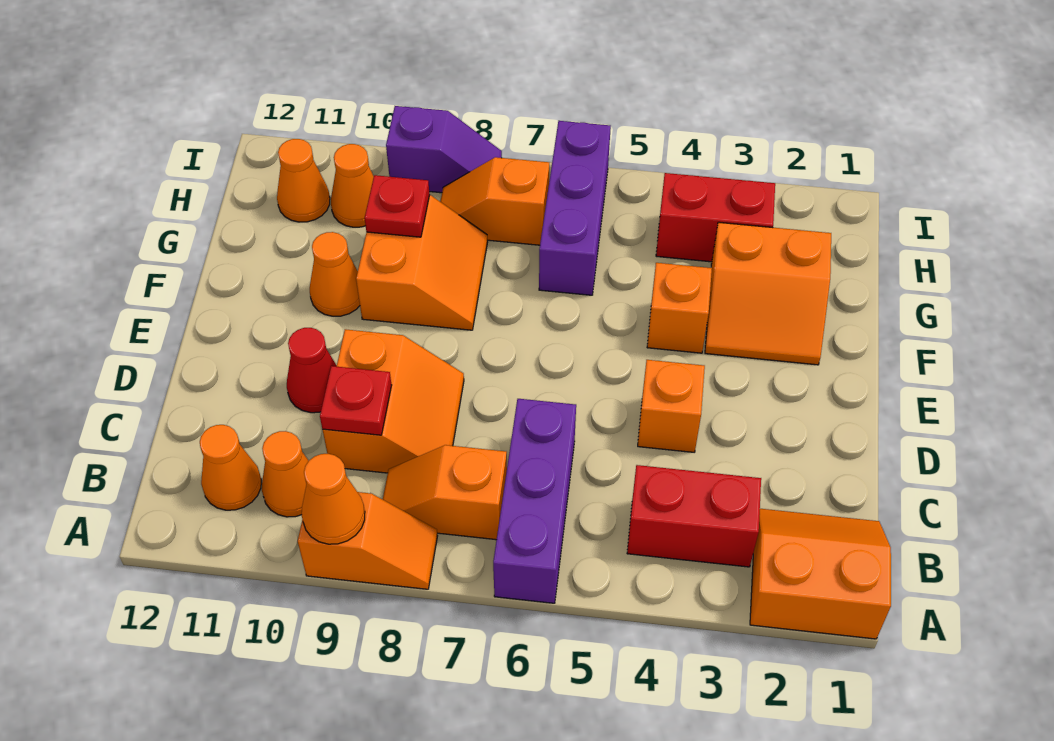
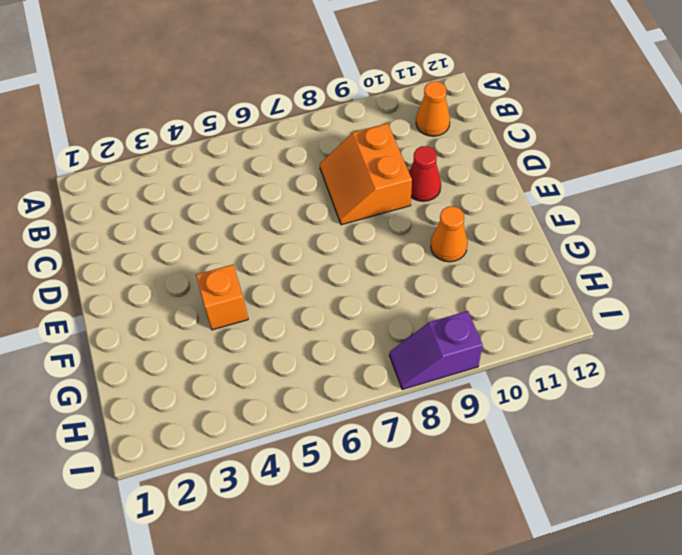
none -> orange 2x2 slope [750,509,891,639]
none -> purple 1x3 brick [493,399,576,603]
none -> orange 1x2 slope [298,492,438,589]

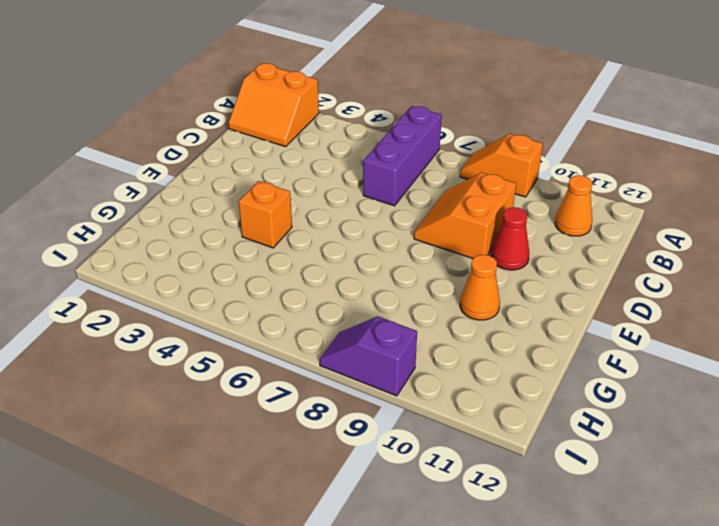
none -> red 1x2 brick [627,465,761,567]
none -> orange 1x2 slope [383,445,507,540]
none -> orange 1x1 cone [262,431,309,517]

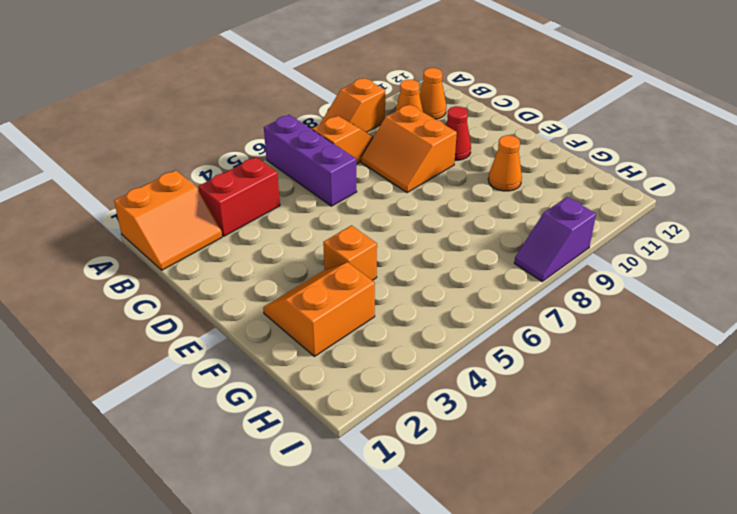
none -> orange 1x1 brick [638,360,705,452]
none -> orange 2x2 slope [356,195,488,330]
none -> purple 1x3 brick [539,121,611,295]

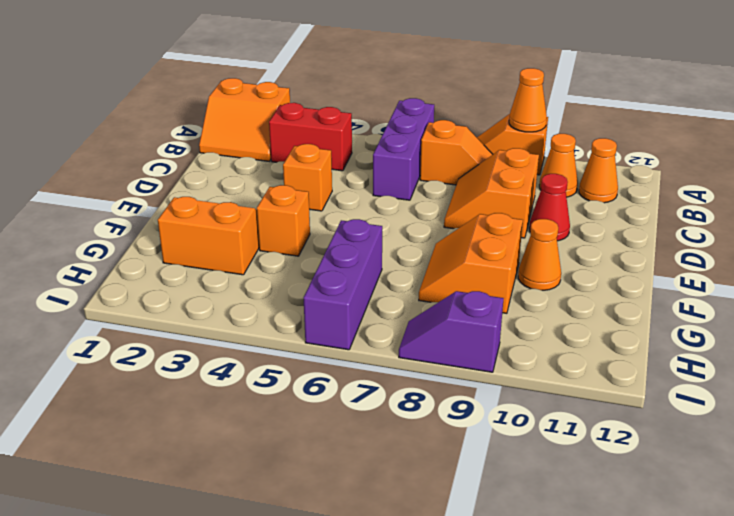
none -> red 1x2 brick [656,173,775,262]
none -> orange 1x2 slope [440,157,549,245]
none -> orange 1x1 cone [331,144,374,227]

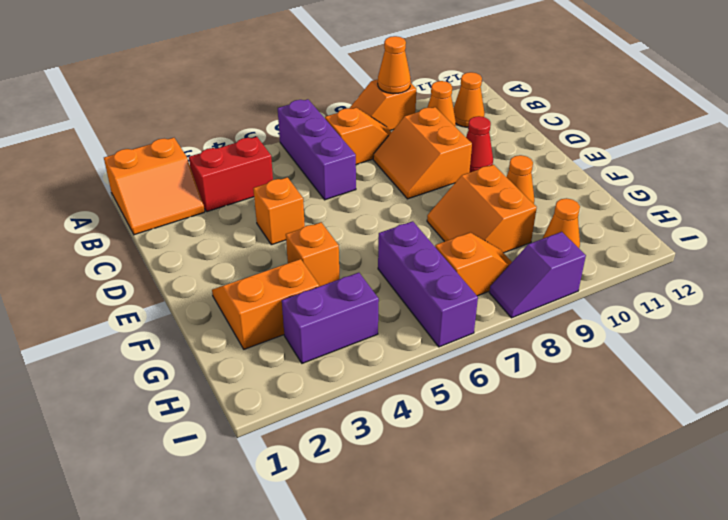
purple 1x2 brick [282,273,379,363] -> red 1x2 brick [656,173,775,262]
none -> orange 1x1 cone [277,139,330,222]
none -> red 1x1 plate [320,366,392,435]
none -> red 1x1 plate [365,175,430,237]

